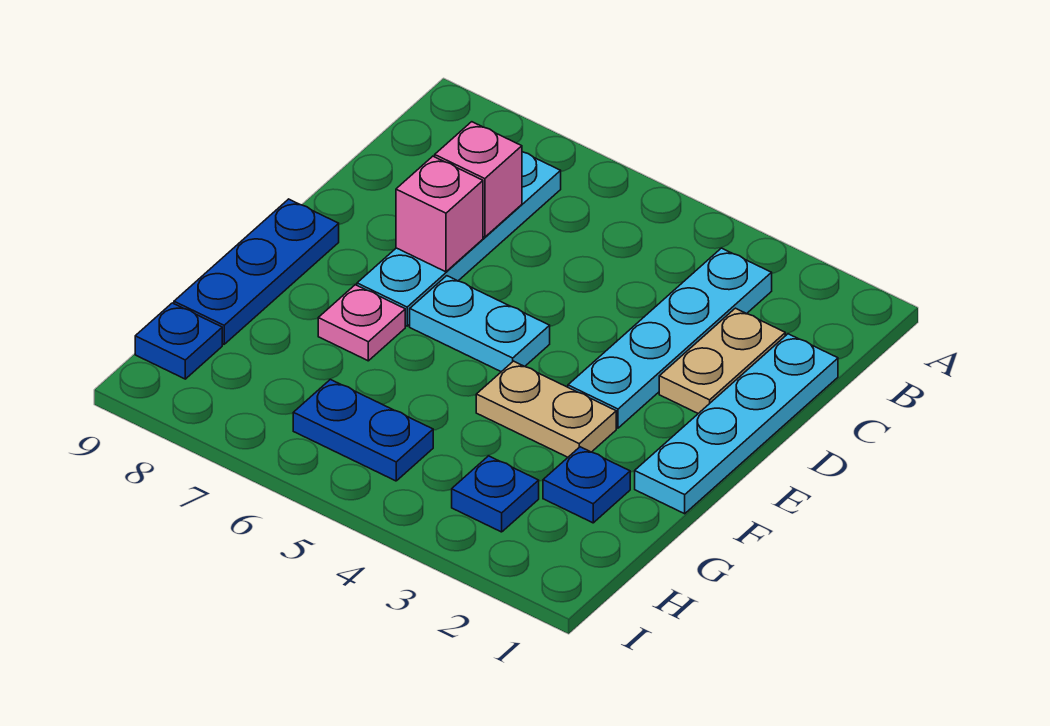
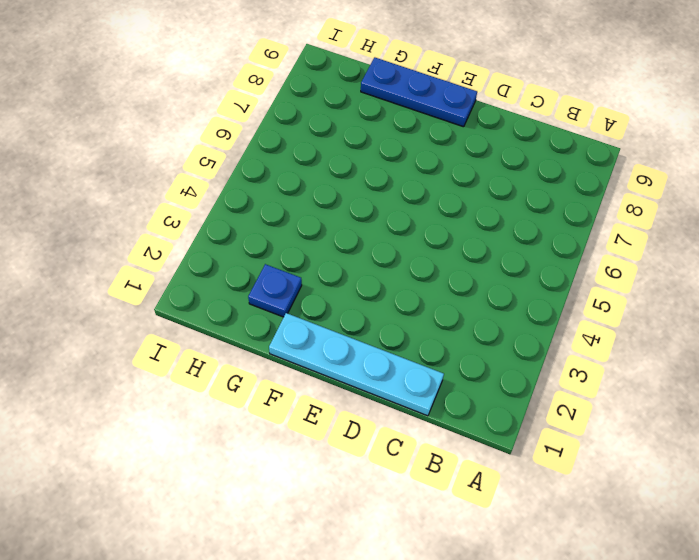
none -> cyan 1x4 plate [568,248,772,428]
none -> cyan 1x4 plate [357,152,561,326]
none -> tan 1x2 plate [659,308,785,413]

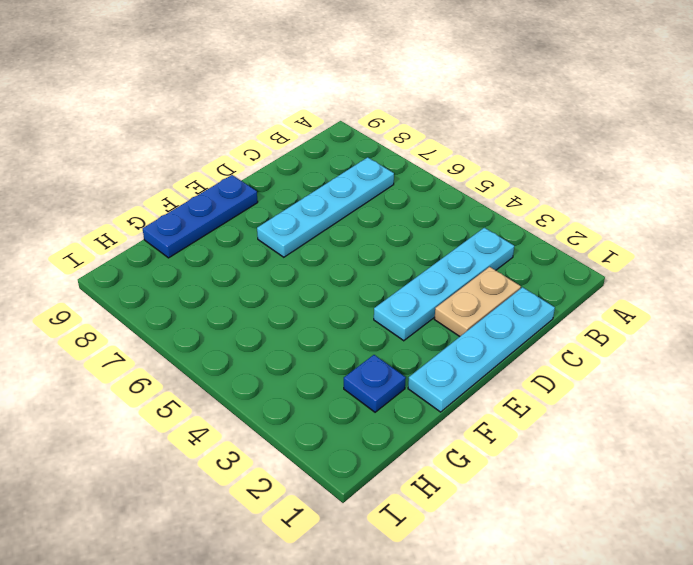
none -> cyan 1x2 plate [410,276,550,372]
none -> tan 1x2 plate [476,361,616,457]
none -> pink 1x1 plate [318,285,405,361]

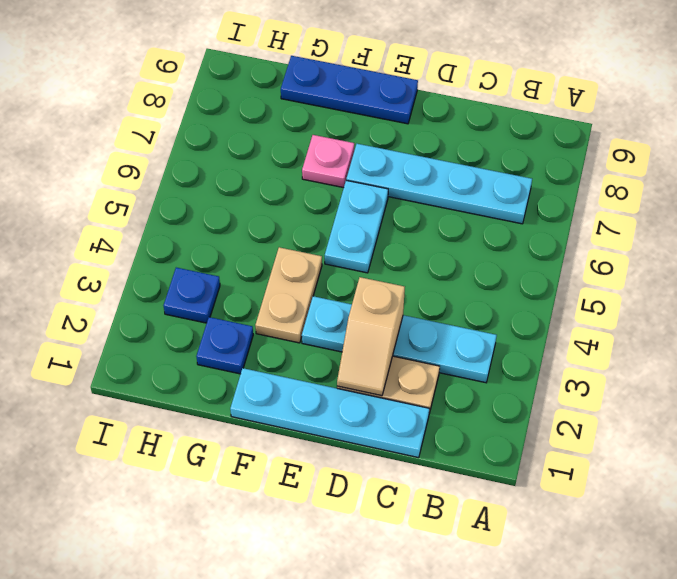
tan 1x2 slope [337,277,405,396] -> none
none -> blue 1x2 plate [293,380,433,481]
none -> blue 1x1 plate [135,303,222,379]
none -> pink 1x1 brick [435,122,522,237]

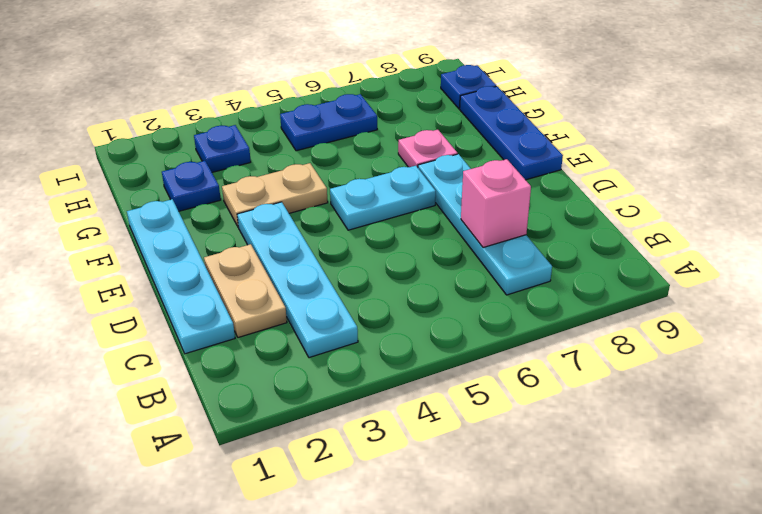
none -> pink 1x1 brick [396,156,483,272]

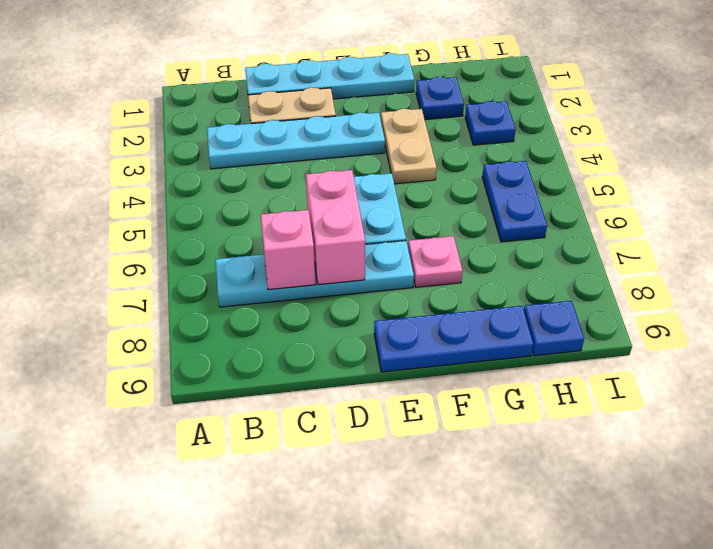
pink 1x2 brick [306,170,365,285] -> pink 1x1 brick [396,156,483,272]

